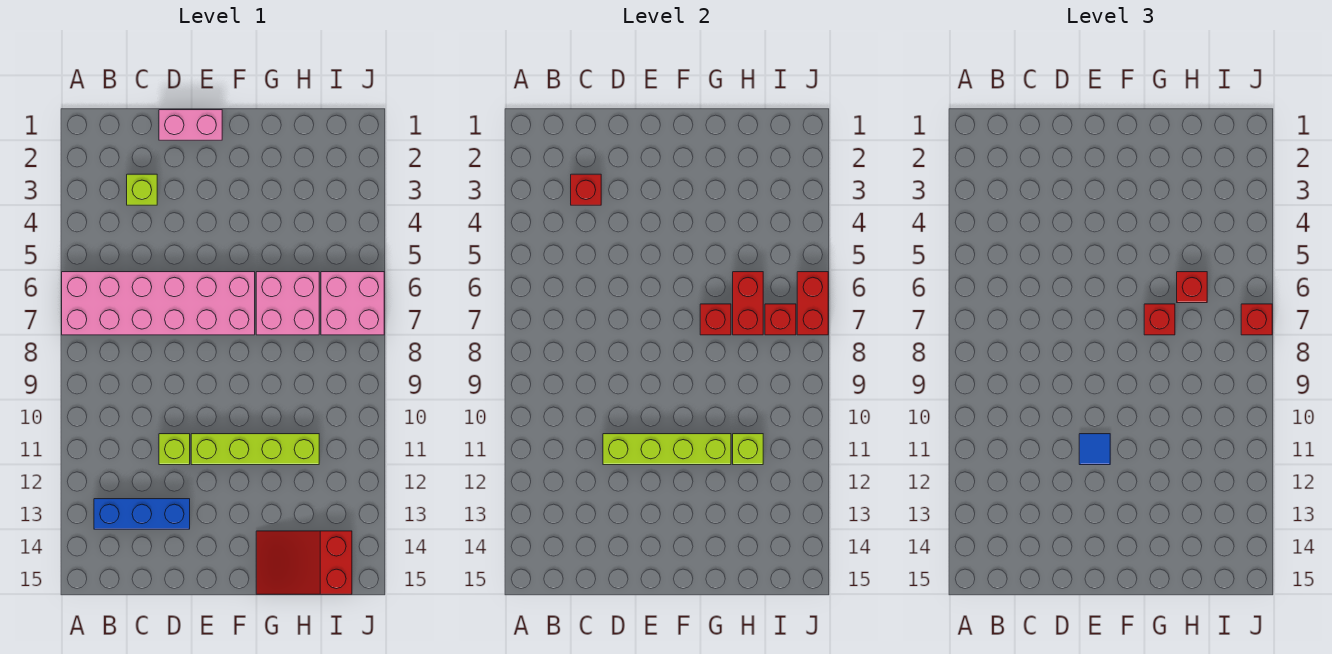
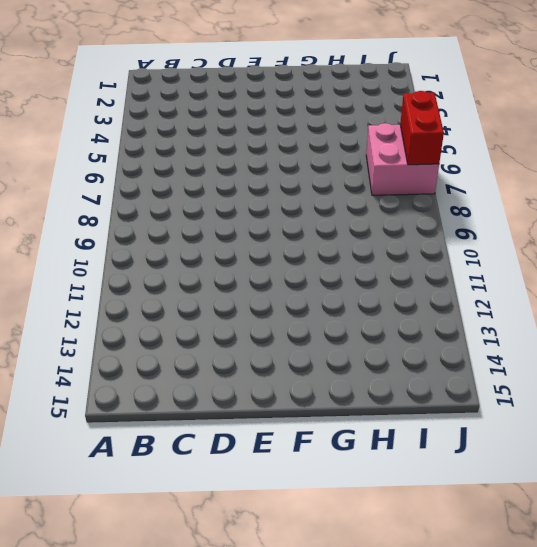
none -> pink 2x6 brick [62,272,255,335]
none -> blue 1x3 brick [94,499,190,529]
none -> lime 1x1 brick [127,174,157,205]

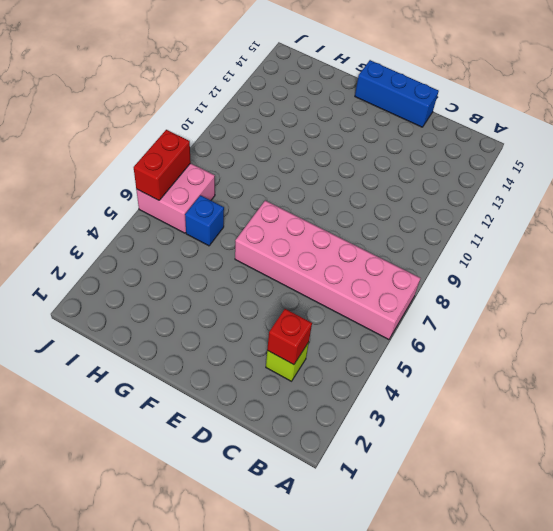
blue 1x3 brick [355,60,439,127] -> blue 1x3 brick moved to [94,499,190,529]
blue 1x1 brick [185,195,224,246] -> pink 2x2 brick [256,272,319,335]
none -> pink 1x2 brick [159,110,222,140]
none -> lime 1x1 brick [159,434,190,465]
none -> lime 1x4 brick [191,434,319,465]

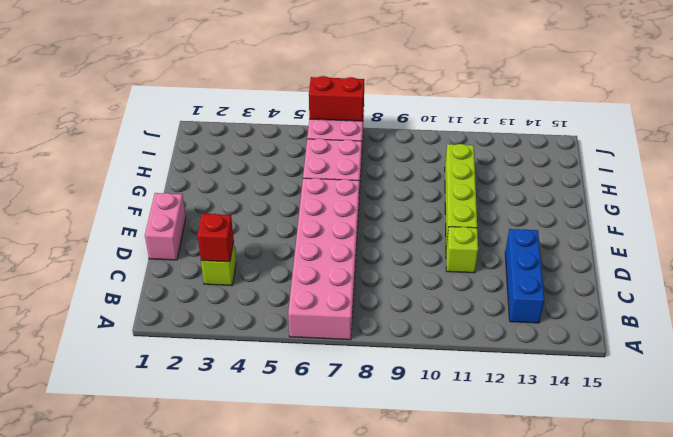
none -> red 2x3 slope [256,531,352,594]
none -> lime 1x4 brick [603,434,731,465]
none -> red 1x1 brick [700,304,731,335]

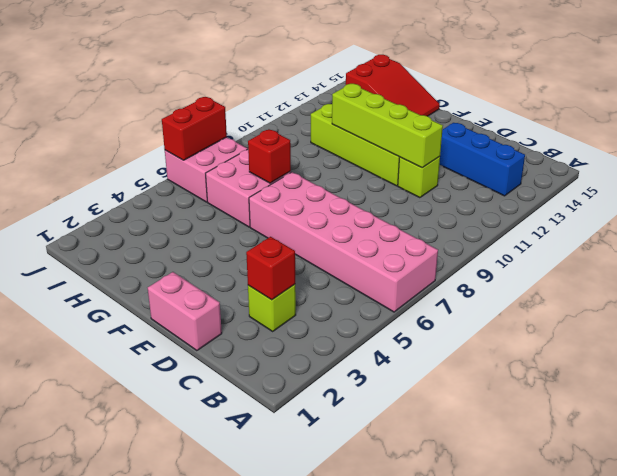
none -> red 1x2 brick [733,272,763,335]
none -> lime 1x1 brick [733,434,763,465]
none -> red 1x1 brick [765,304,796,335]

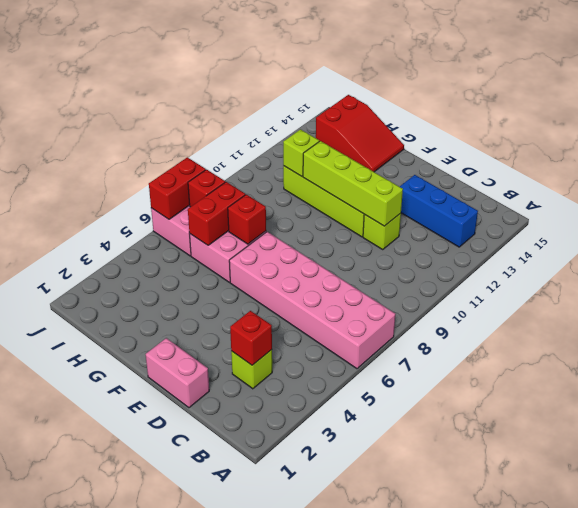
none -> blue 1x1 tile [1079,434,1110,465]
none -> red 1x1 brick [1144,304,1175,335]
none -> red 1x1 brick [1177,272,1207,303]

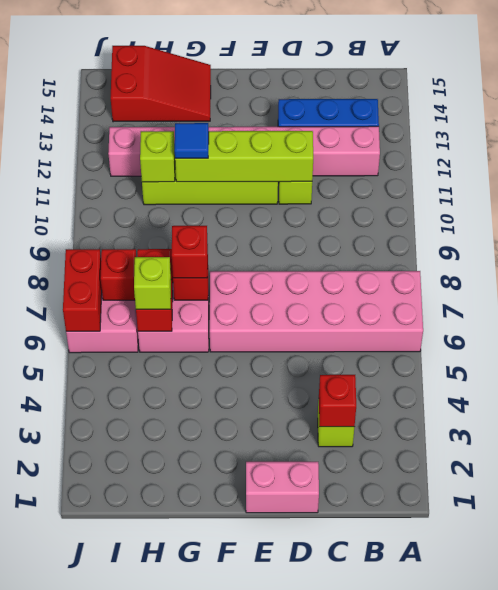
pink 1x8 brick [108,126,380,176] -> none
blue 1x1 tile [175,123,209,158] -> blue 1x1 tile moved to [1079,434,1110,465]
lime 1x1 brick [134,257,171,309] -> red 1x1 brick [1177,272,1207,303]
none -> red 1x1 brick [1241,304,1272,335]

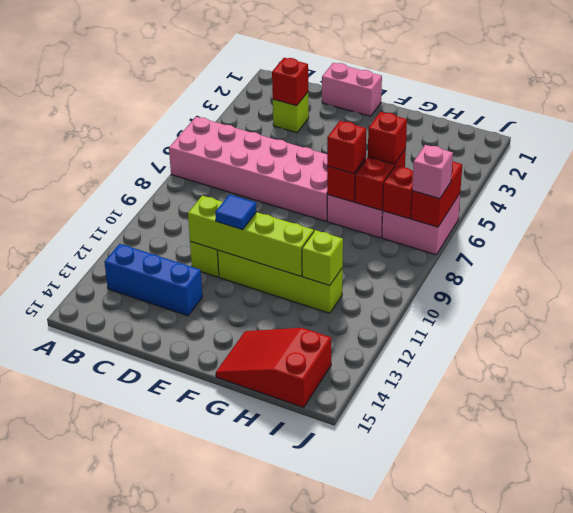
pink 1x1 brick [412,145,453,199] -> red 1x1 brick [1241,304,1272,335]

